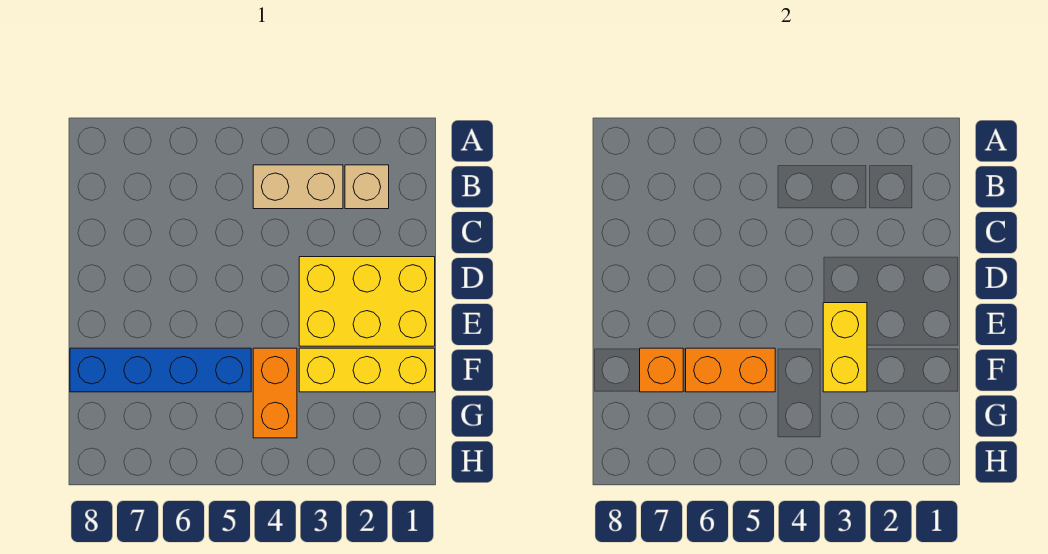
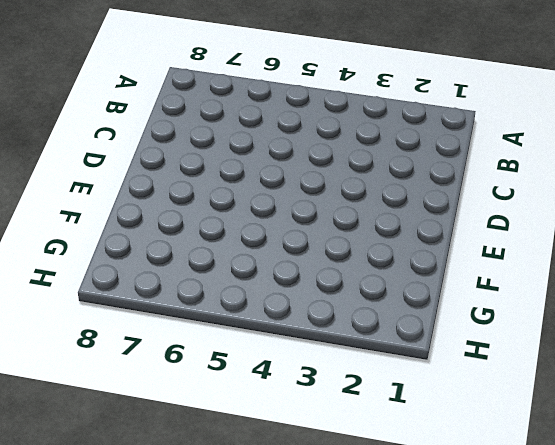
none -> tan 1x1 brick [345,165,389,209]
none -> tan 1x2 brick [253,165,343,209]

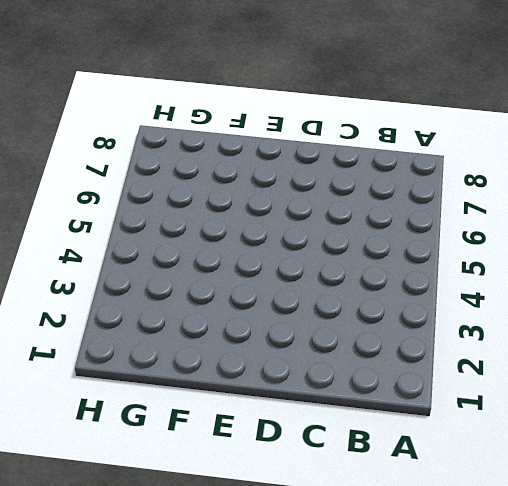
none -> tan 1x1 brick [345,165,389,209]
none -> tan 1x2 brick [253,165,343,209]

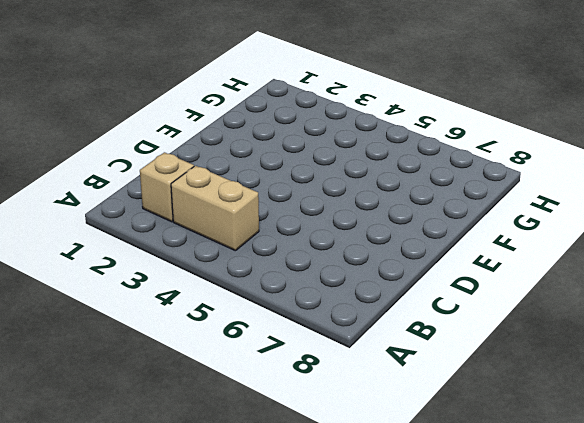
none -> yellow 2x3 brick [299,257,435,346]
none -> yellow 1x3 brick [299,348,435,392]

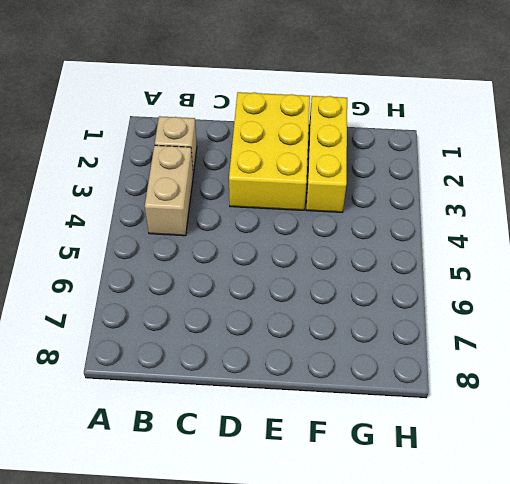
none -> orange 1x2 brick [253,348,297,438]
none -> blue 1x4 brick [70,348,251,392]

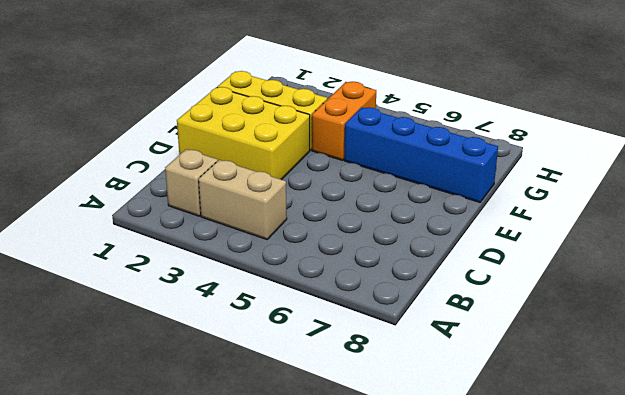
none -> yellow 1x2 brick [823,303,867,392]
none -> orange 1x2 brick [686,348,775,392]

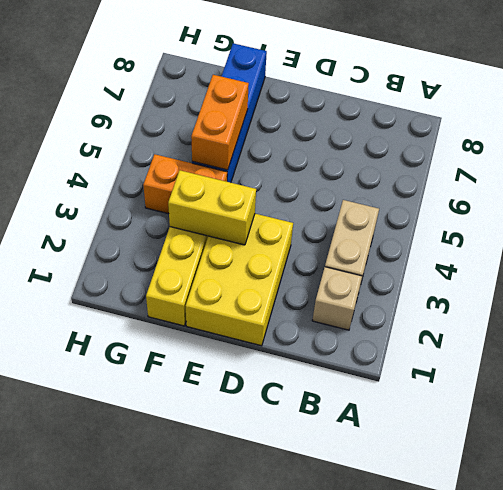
none -> orange 1x1 brick [640,348,683,392]

